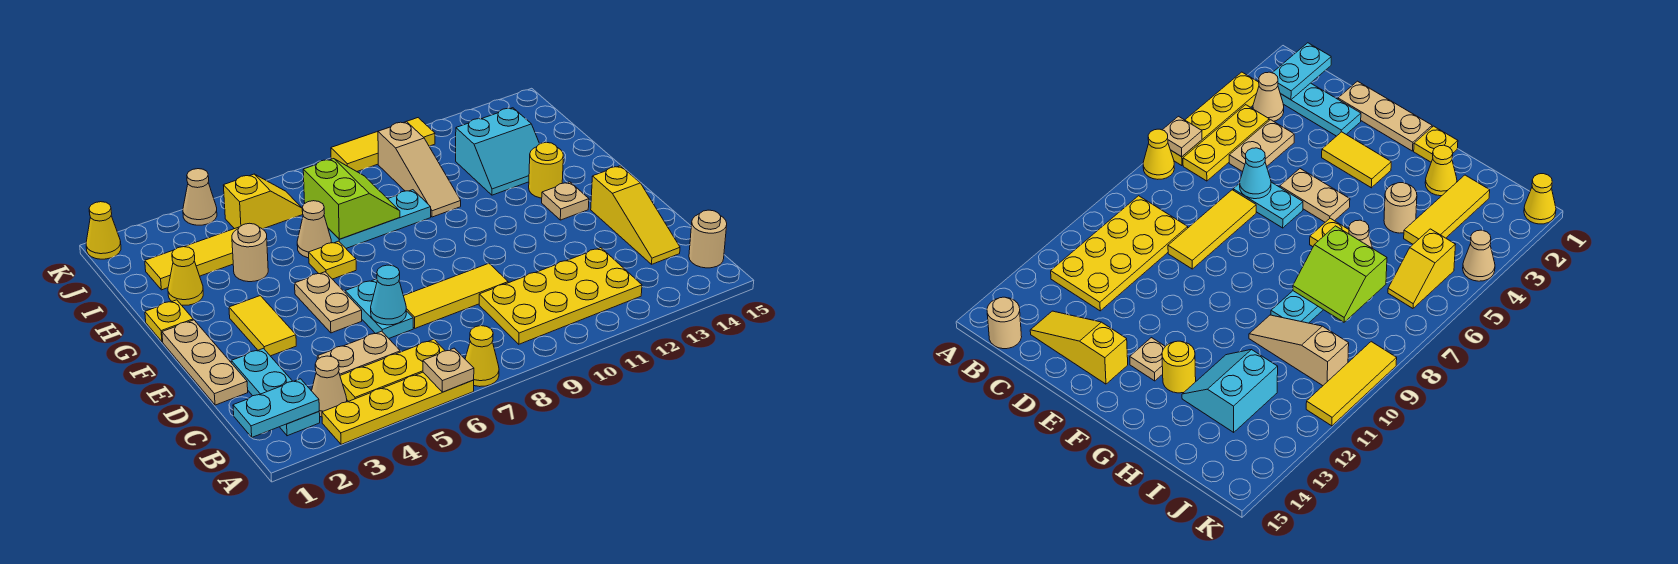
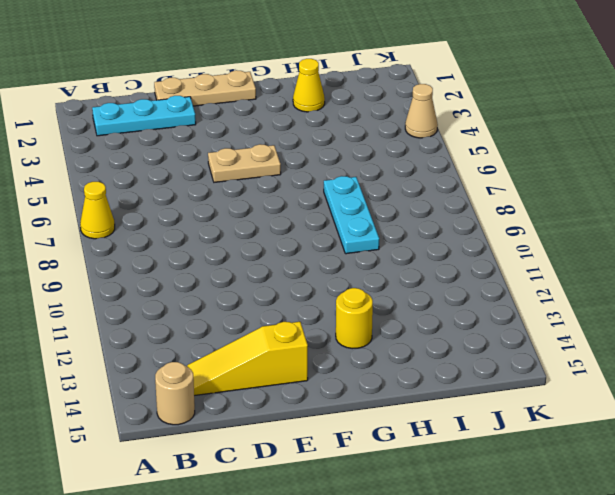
none -> yellow 1x4 plate [322,372,474,444]
none -> tan 1x1 cone [312,356,347,417]
none -> yellow 1x3 plate [340,339,445,401]
none -> yellow 2x4 plate [479,248,642,344]

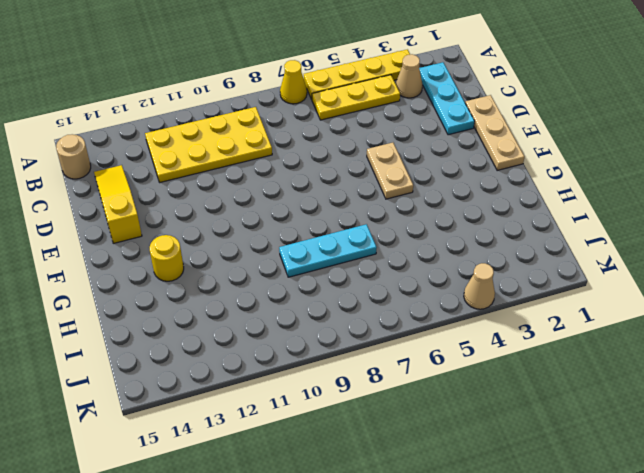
none -> tan 1x2 plate [317,331,400,375]
none -> cyan 1x2 plate [345,279,413,338]
none -> yellow 1x3 tile [404,264,508,328]
none -> yellow 1x2 tile [229,296,296,356]

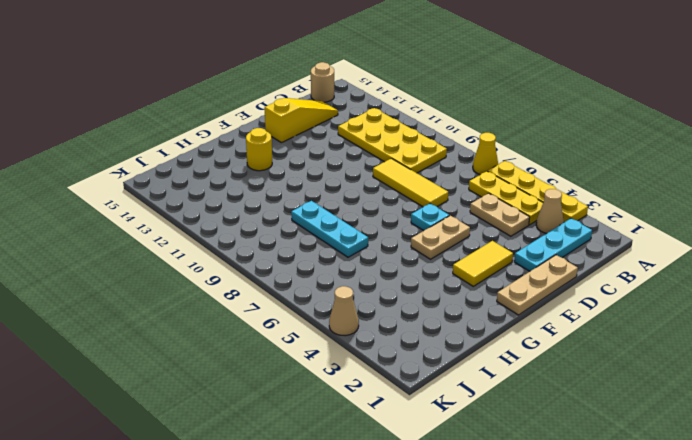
cyan 1x1 plate [411,204,449,231] -> cyan 1x2 plate [345,279,413,338]
none -> tan 1x1 plate [542,182,589,220]
none -> yellow 1x1 plate [145,300,193,342]
none -> yellow 1x1 plate [309,241,356,279]
none -> yellow 1x1 cone [168,247,203,305]

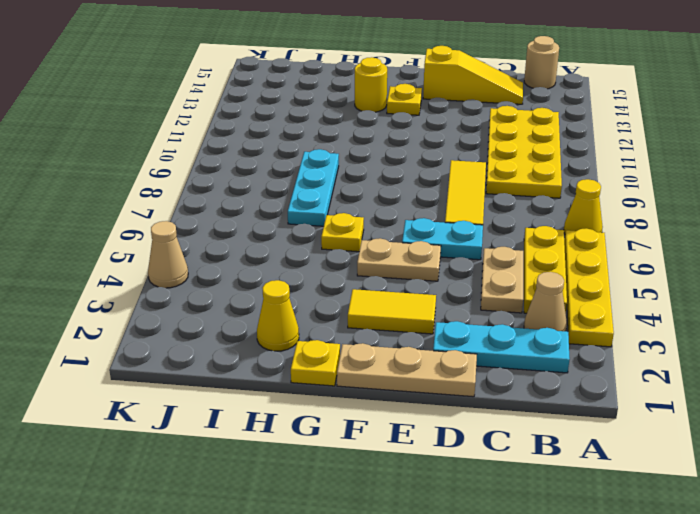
yellow 1x1 plate [387,84,422,115] -> tan 1x1 plate [542,182,589,220]
none -> tan 1x1 round brick [232,223,268,282]
none -> tan 1x1 cone [297,201,332,258]
none -> tan 1x3 slope [378,122,461,217]
none -> cyan 2x2 slope [456,108,539,195]

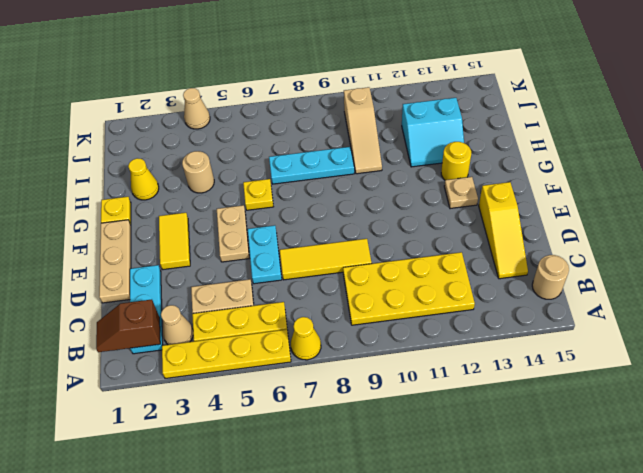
brown 1x2 slope [96,299,160,352] -> cyan 1x2 plate [233,379,319,437]
none -> tan 1x1 cone [297,201,332,258]
none -> yellow 1x3 tile [145,227,239,290]
none -> yellow 1x2 slope [223,174,303,229]
none -> yellow 1x1 cone [86,202,121,259]

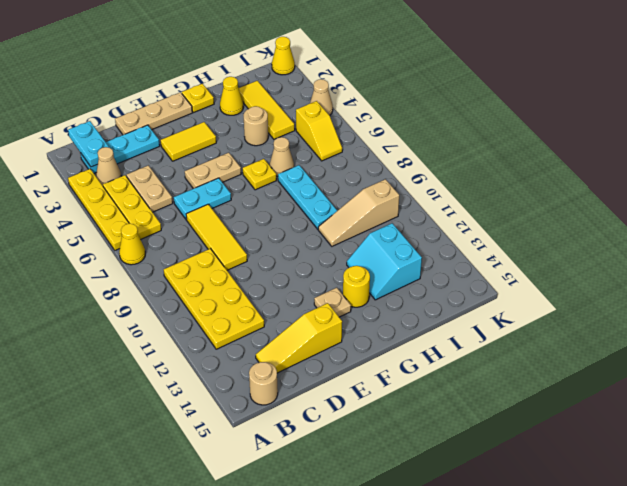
none -> yellow 1x3 tile [331,118,435,171]
none -> tan 1x1 plate [423,348,474,392]
none -> cyan 1x1 cone [371,265,406,325]
none -> lime 2x2 slope [303,159,400,239]

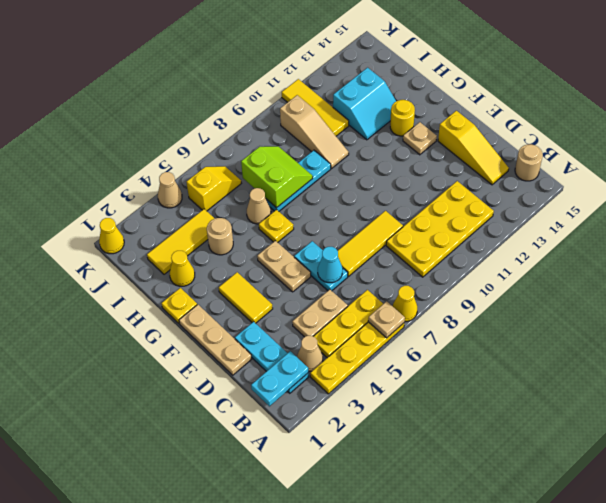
yellow 1x3 tile [282,79,349,136] -> yellow 1x3 tile turned to [331,118,435,171]

